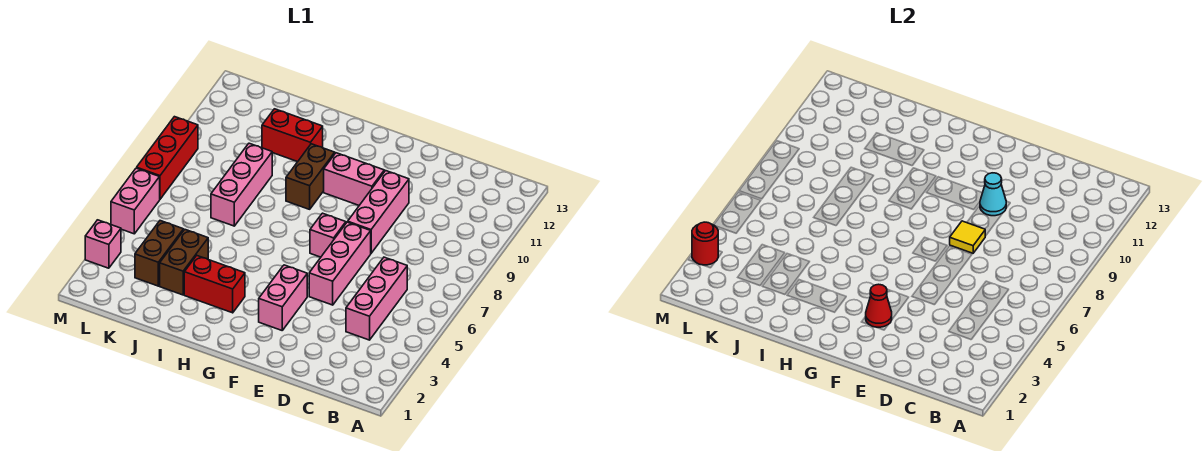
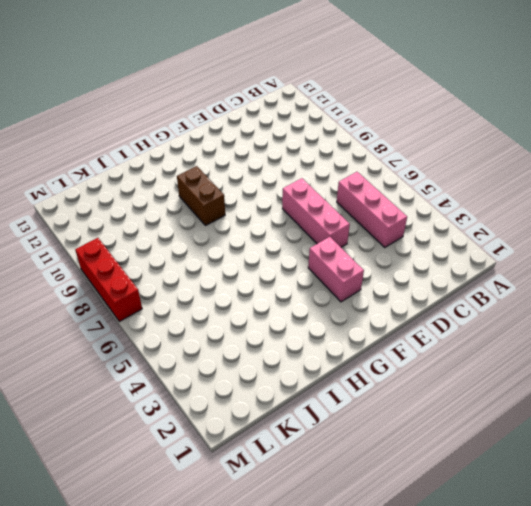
none -> pink 1x3 brick [348,171,409,253]
none -> pink 1x1 brick [310,213,346,257]
none -> pink 1x2 brick [324,153,384,205]

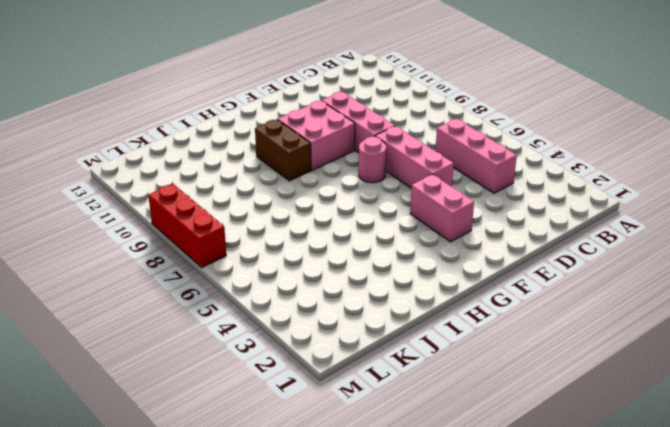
pink 1x1 round brick [359,137,387,183] -> pink 1x1 brick [310,213,346,257]
pink 2x2 brick [278,101,355,170] -> pink 1x2 brick [324,153,384,205]
none -> red 1x2 brick [184,256,245,313]
none -> red 1x2 brick [262,109,323,162]
none -> brown 1x2 brick [160,230,208,295]

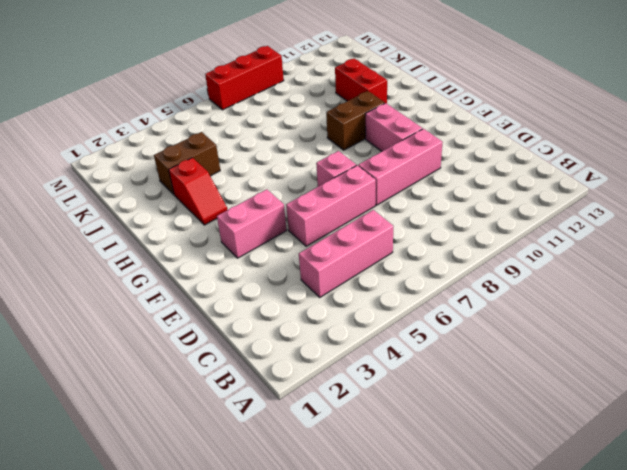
red 1x2 slope [169,158,228,225] -> red 1x2 brick [184,256,245,313]
none -> pink 1x3 brick [211,143,272,226]
none -> brown 1x2 brick [135,221,183,286]
none -> pink 1x1 brick [85,220,121,268]

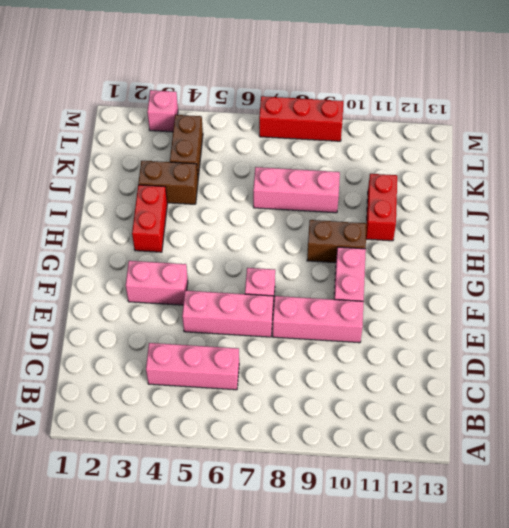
brown 1x2 brick [170,115,203,177] -> brown 1x2 brick turned to [135,221,183,286]
none -> pink 1x2 brick [111,168,160,234]
none -> yellow 1x1 tile [950,221,985,253]
none -> cyan 1x1 cone [980,173,1006,216]

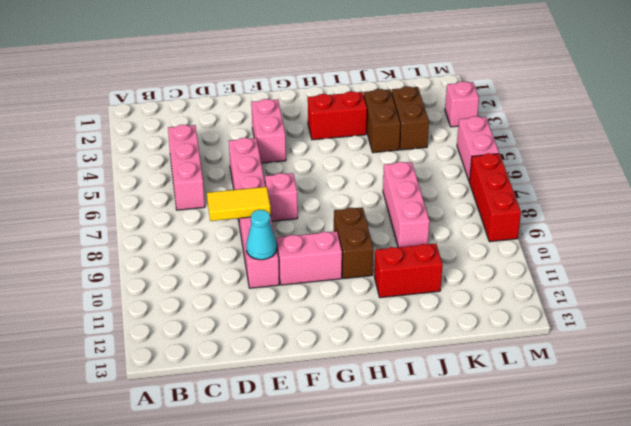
yellow 1x2 tile [207,187,271,221] -> yellow 1x1 tile [950,221,985,253]
none -> red 1x1 cone [866,284,892,327]
none -> red 1x1 round brick [692,222,718,265]

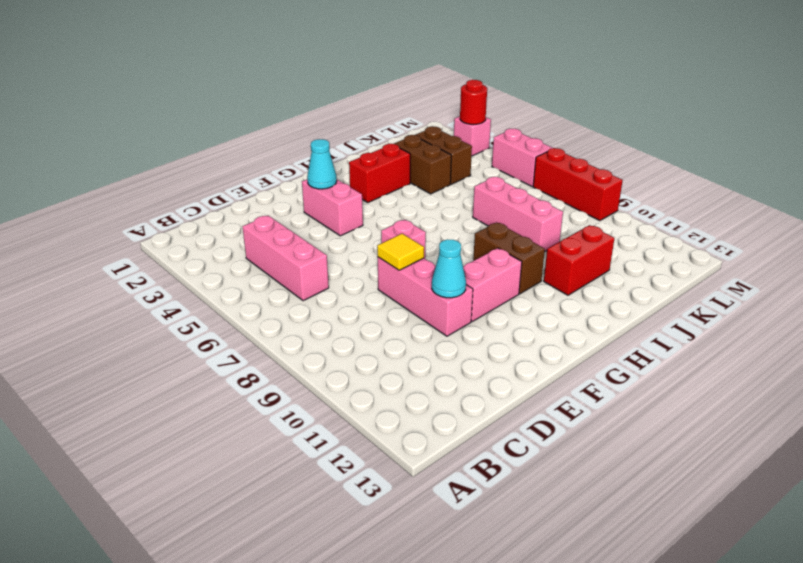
cyan 1x1 cone [307,139,337,189] -> red 1x1 cone [866,284,892,327]
none -> pink 1x3 brick [309,222,371,305]

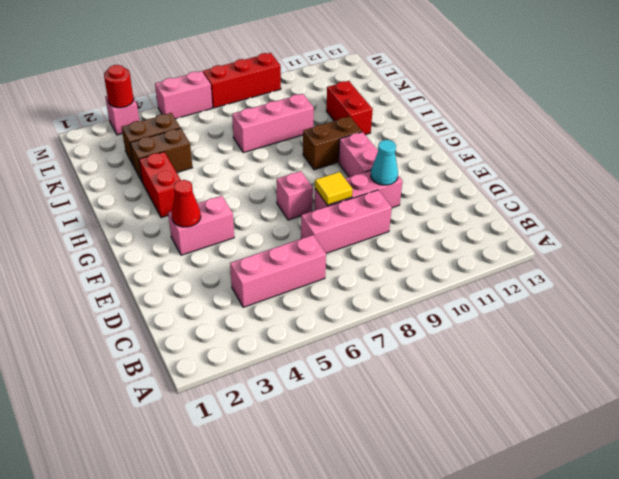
pink 1x3 brick [301,190,392,253] -> pink 1x3 brick moved to [309,222,371,305]

